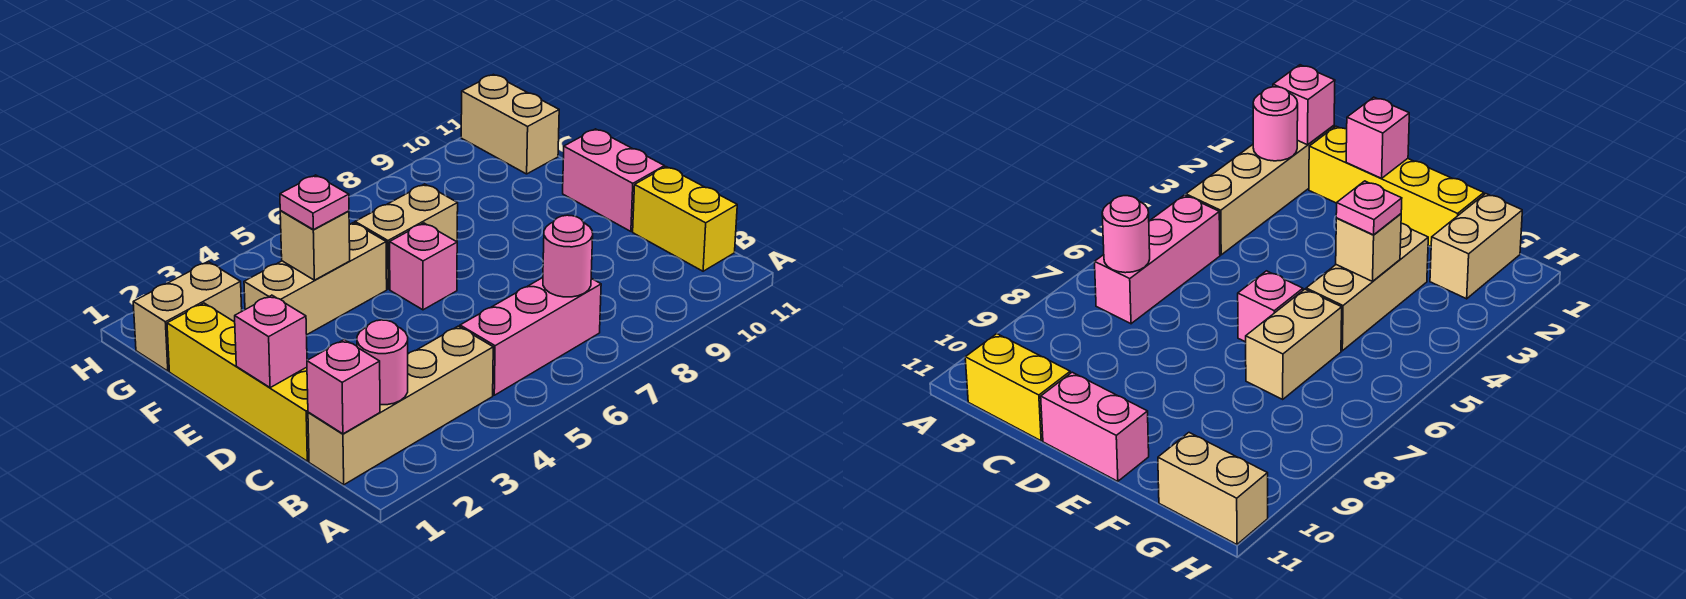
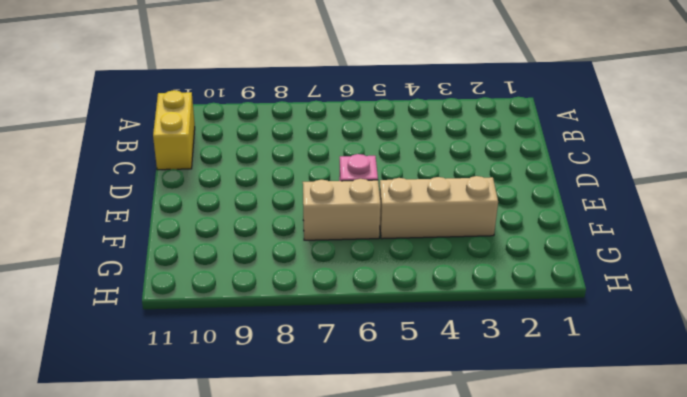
none -> tan 1x4 brick [308,326,493,485]
none -> pink 1x3 brick [460,278,601,395]
none -> yellow 1x4 brick [167,303,309,461]

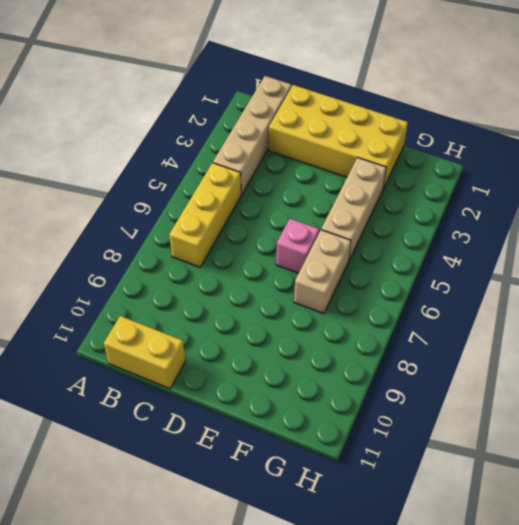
yellow 1x3 brick [169,163,241,267] -> pink 1x3 brick [460,278,601,395]
yellow 2x4 brick [269,85,408,189] -> yellow 1x4 brick [167,303,309,461]
none -> pink 1x2 brick [563,129,664,231]
none -> tan 1x2 brick [133,262,242,371]
none -> tan 1x2 brick [461,74,559,174]

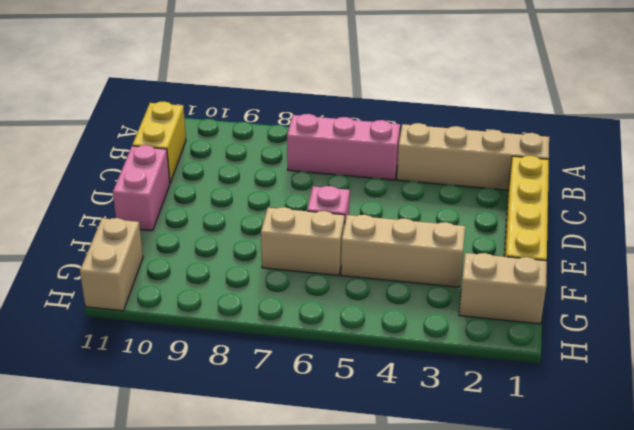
none -> pink 1x1 brick [307,340,380,434]
none -> pink 1x1 round brick [357,320,408,405]
none -> pink 1x1 round brick [543,215,593,297]

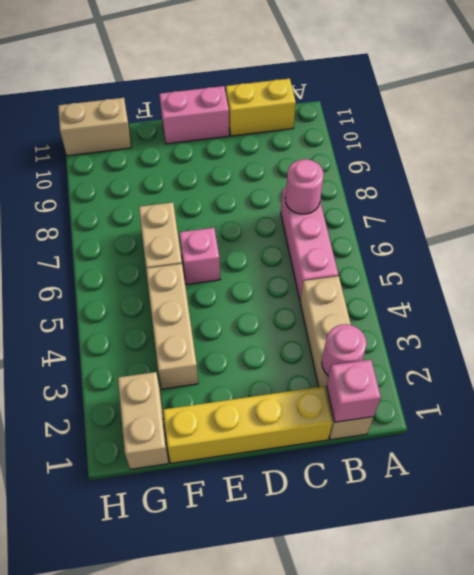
none -> pink 1x1 brick [235,295,307,388]
none -> tan 1x1 brick [280,211,350,280]
none -> pink 1x1 plate [280,175,349,230]

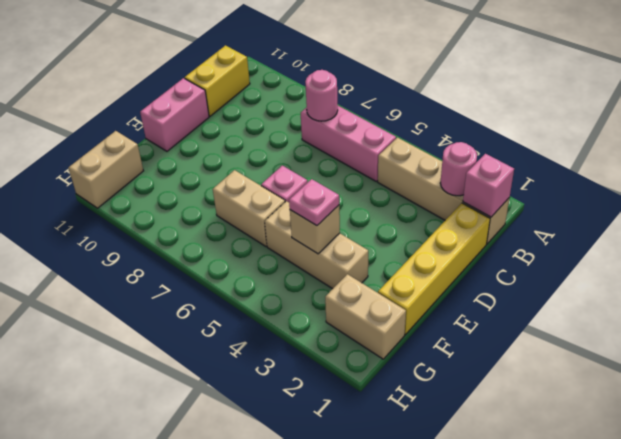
none -> pink 1x1 brick [235,295,307,388]

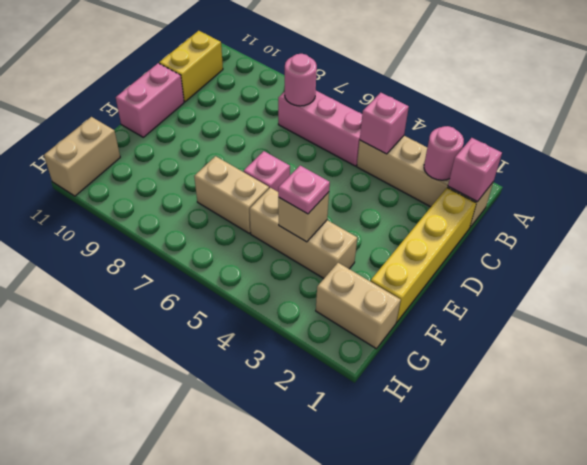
pink 1x1 brick [360,93,409,154] -> pink 1x1 brick moved to [235,295,307,388]

